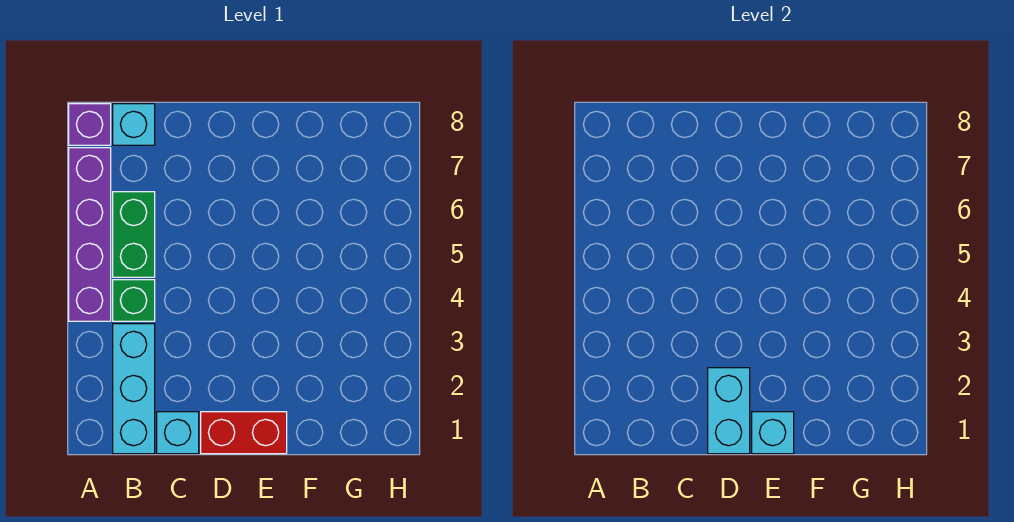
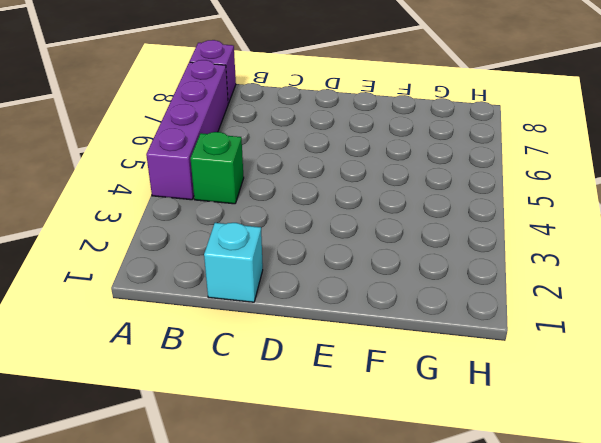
none -> cyan 1x3 brick [113,324,155,454]
none -> green 1x2 brick [113,192,155,277]

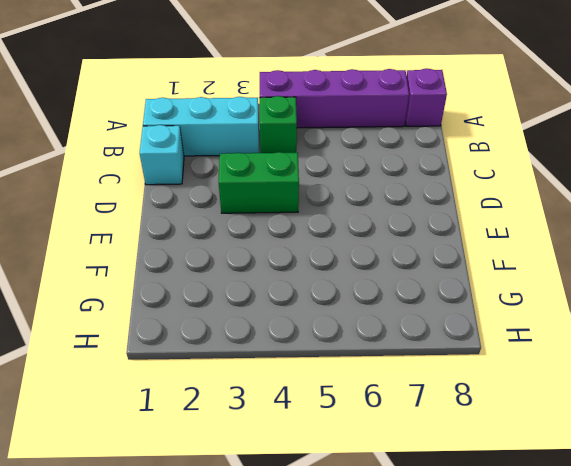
green 1x2 brick [219,152,299,213] -> green 1x2 brick moved to [113,192,155,277]
none -> cyan 1x1 brick [113,104,155,145]
none -> red 1x2 brick [201,412,287,454]

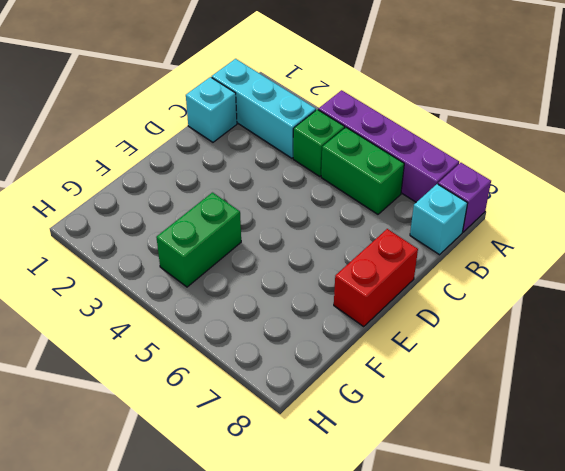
red 1x2 brick [334,229,418,326] -> red 1x2 brick moved to [201,412,287,454]
green 1x2 brick [156,193,241,287] -> none
none -> cyan 1x2 brick [708,368,750,454]
none -> cyan 1x1 brick [752,412,794,454]

